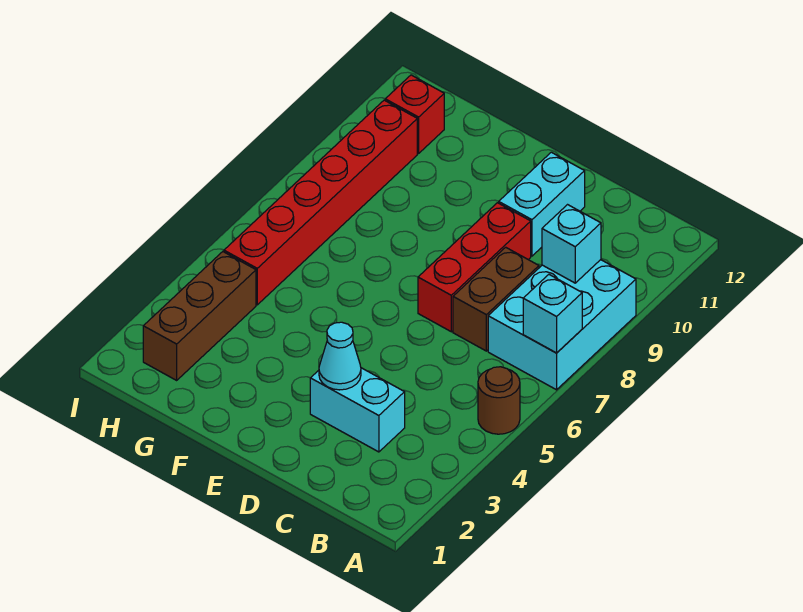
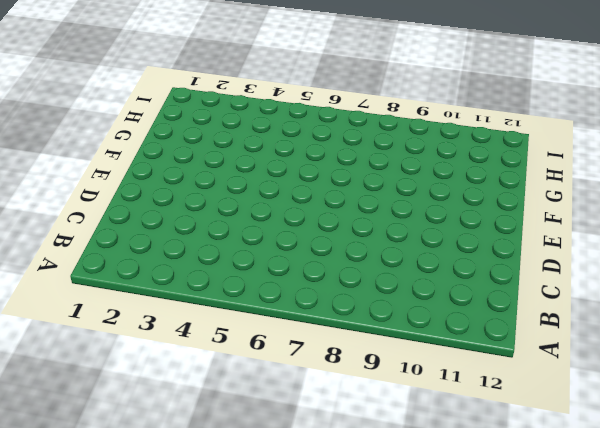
none -> brown 1x1 round brick [478,367,520,434]
none -> cyan 2x3 brick [488,260,636,390]
none -> cyan 1x2 brick [310,368,405,452]

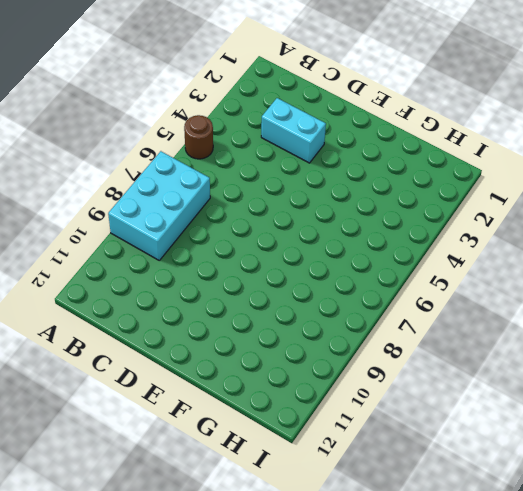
none -> brown 1x2 brick [453,247,539,351]
none -> red 1x3 brick [418,203,531,332]
none -> cyan 1x2 brick [499,152,585,256]

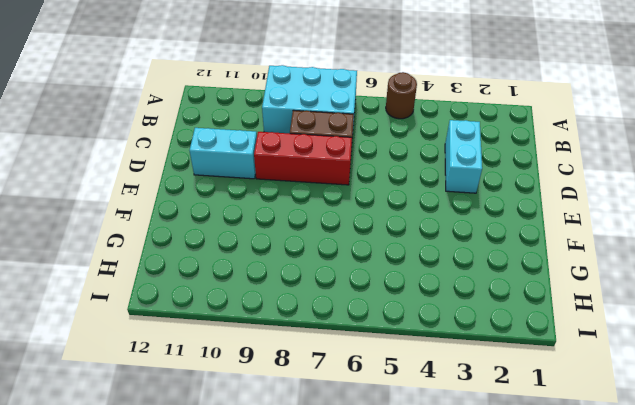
none -> brown 1x3 brick [143,252,256,380]
none -> red 1x6 brick [224,100,417,305]
none -> red 1x1 brick [385,75,444,153]

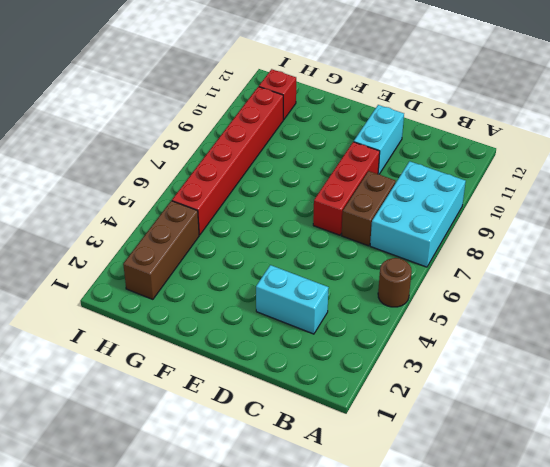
none -> cyan 1x1 brick [523,275,582,353]
none -> cyan 1x1 brick [542,205,601,283]
none -> cyan 1x1 cone [319,322,361,390]

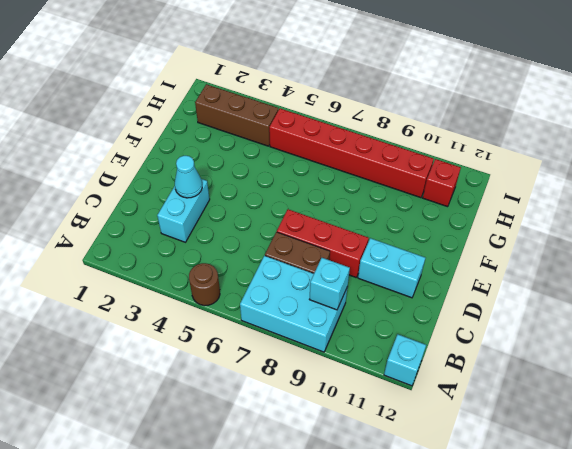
cyan 1x1 brick [384,334,426,386] -> cyan 1x1 brick moved to [523,275,582,353]

